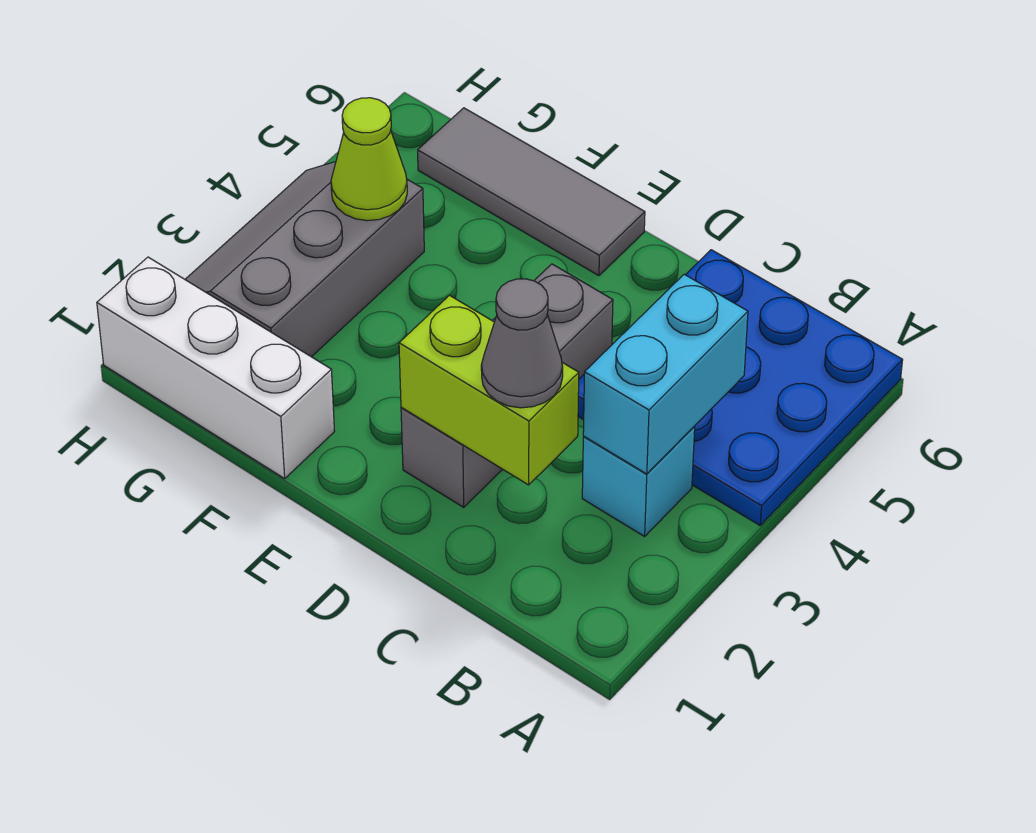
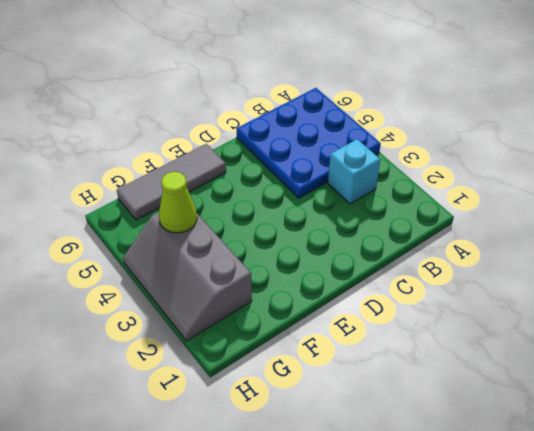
none -> grey 1x3 brick [401,264,613,507]
none -> white 1x3 brick [97,257,335,478]

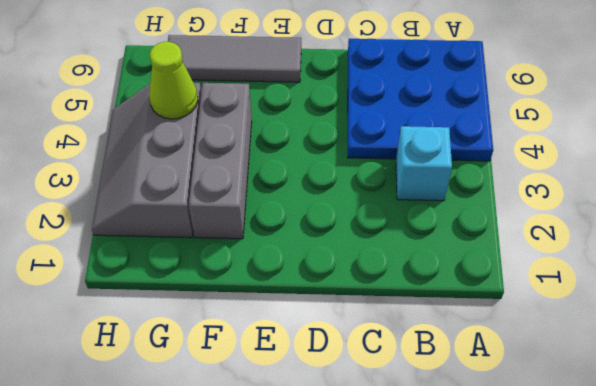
grey 1x3 brick [189,83,252,239] -> grey 1x3 brick moved to [401,264,613,507]
none -> white 1x3 brick [97,257,335,478]
none -> cyan 1x2 brick [583,274,748,474]

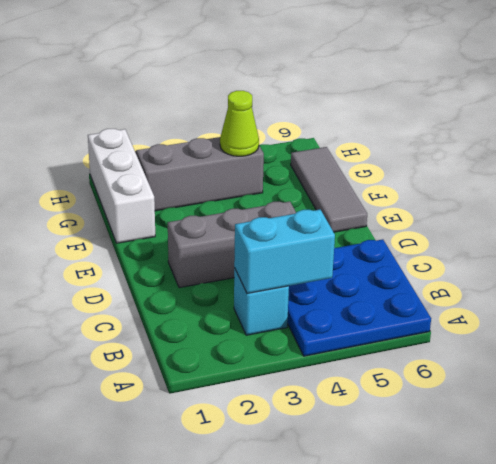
none -> lime 1x2 brick [399,295,579,485]
none -> grey 1x1 cone [481,279,563,408]

